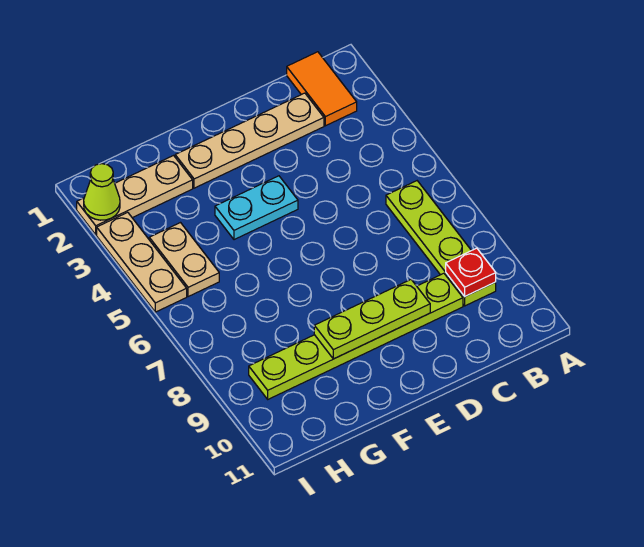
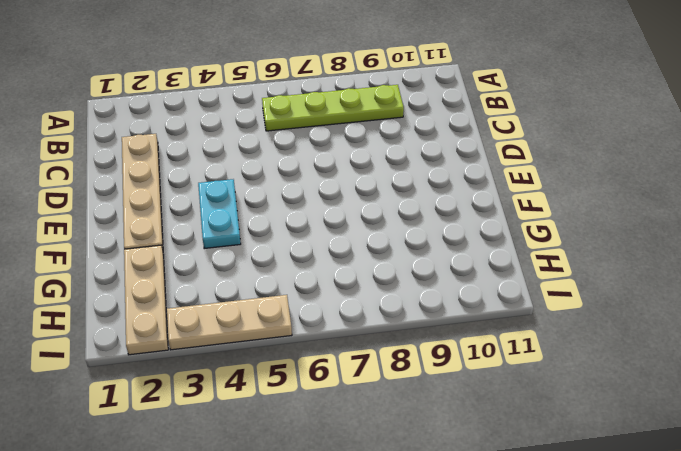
none -> orange 1x2 tile [287,52,357,126]
none -> lime 1x6 plate [249,273,463,399]

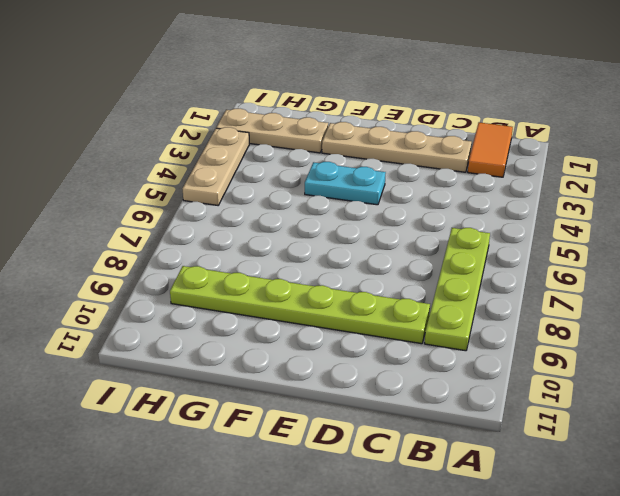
none -> tan 1x2 plate [149,223,219,297]
none -> red 1x1 plate [446,248,496,297]

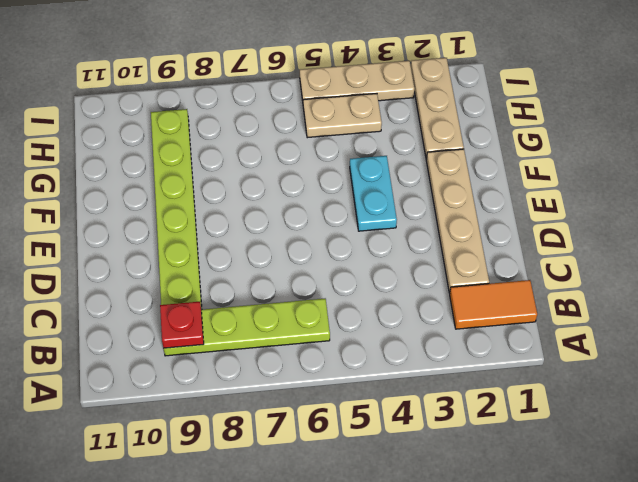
none -> lime 1x3 plate [314,280,430,359]
none -> lime 1x1 cone [84,164,120,220]

